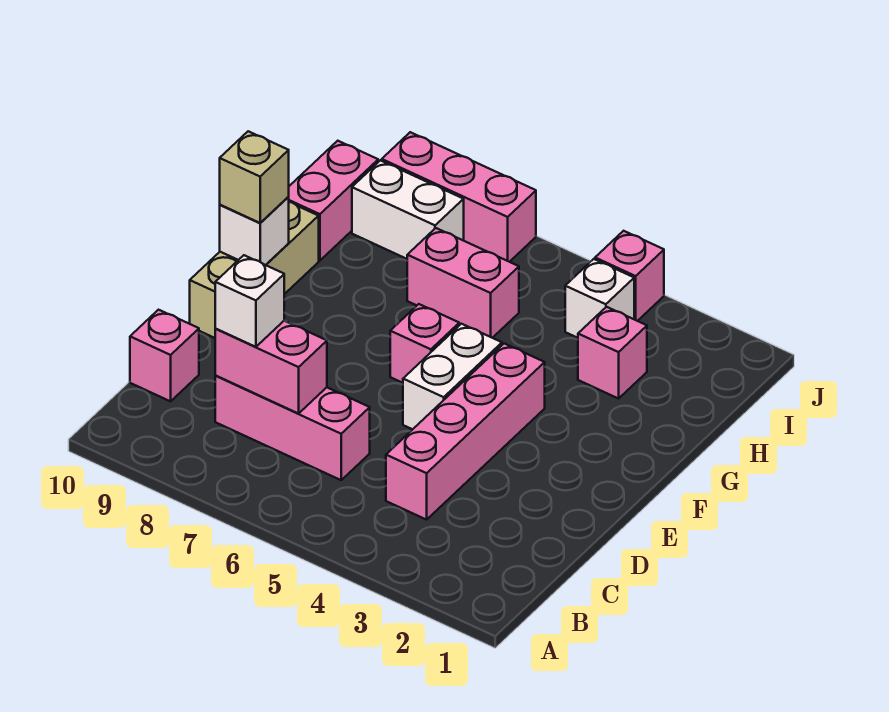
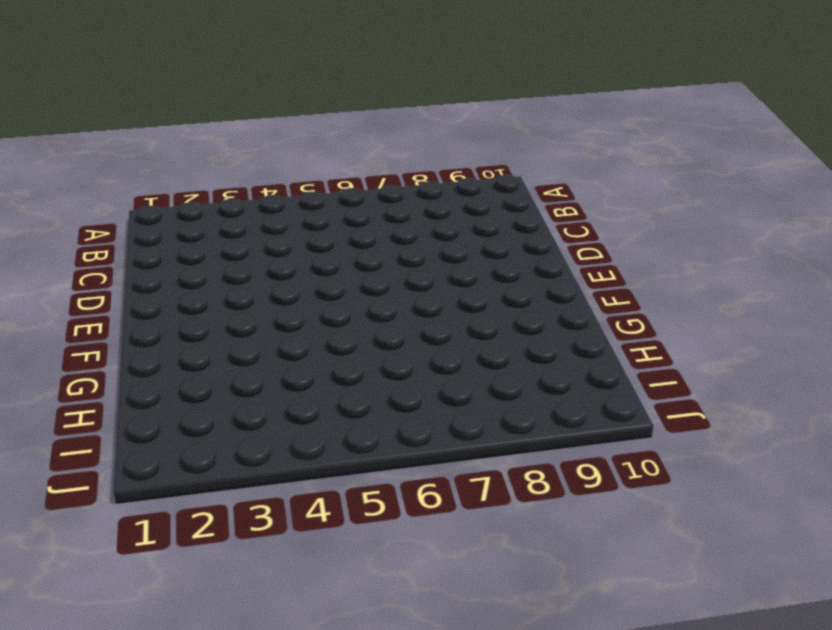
none -> pink 1x4 brick [386,344,545,520]
none -> pink 1x3 brick [215,376,370,480]
none -> pink 1x1 brick [130,310,199,401]

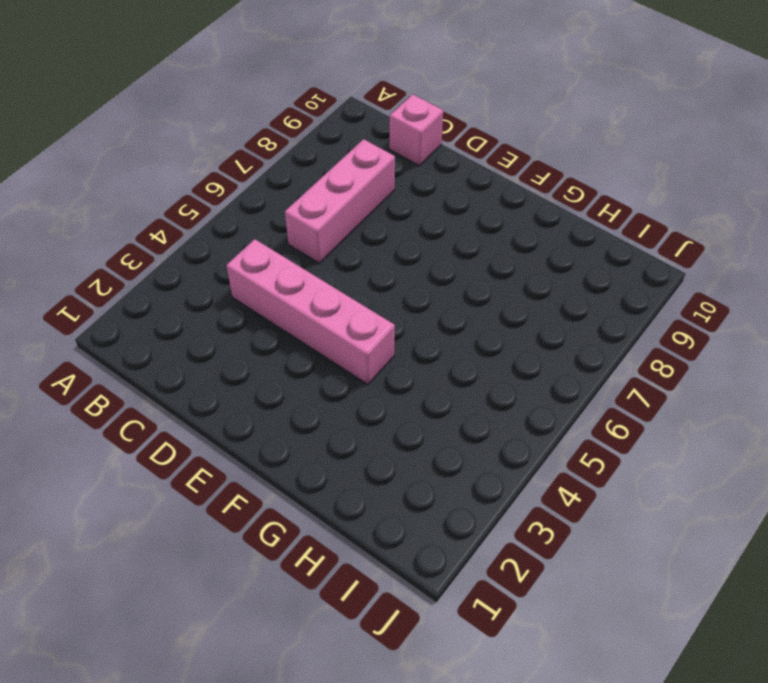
none -> white 1x2 brick [403,324,502,429]
none -> tan 1x3 brick [190,202,319,338]
none -> pink 1x1 brick [390,304,459,383]

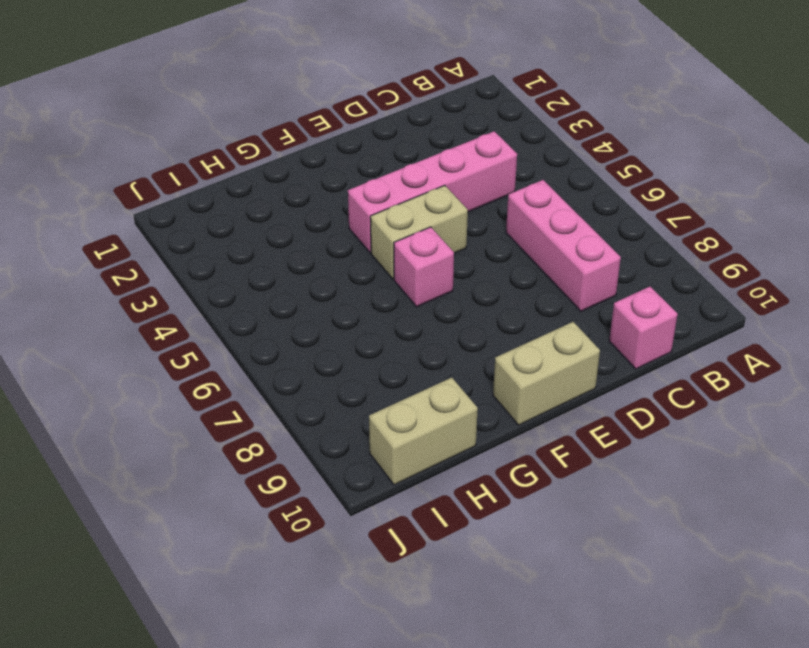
tan 1x2 brick [370,185,468,280] -> white 1x2 brick [403,324,502,429]
tan 1x2 brick [493,322,600,425] -> tan 1x3 brick [190,202,319,338]
tan 1x2 brick [369,378,478,485] -> pink 1x2 brick [289,141,378,261]
none -> pink 1x1 brick [578,307,647,399]
none -> pink 1x2 brick [407,228,519,338]
none -> white 1x1 brick [565,259,634,338]

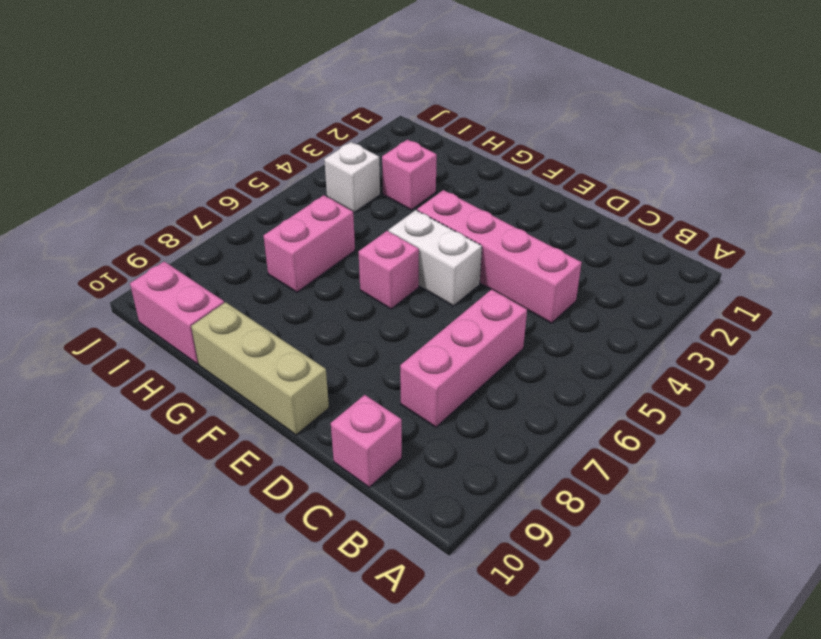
none -> white 1x2 brick [352,160,464,259]
none -> pink 1x1 brick [595,231,664,321]
none -> pink 1x3 brick [382,132,536,262]

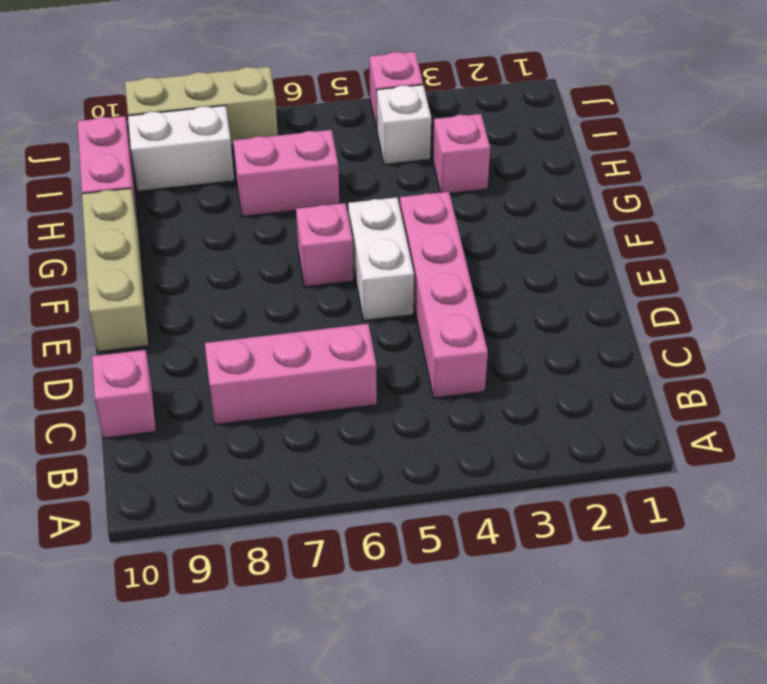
tan 1x3 brick [125,67,278,146] -> pink 1x3 brick [382,132,536,262]
none -> pink 1x2 brick [215,321,327,414]
none -> white 1x1 brick [220,197,289,265]
none -> white 1x1 brick [215,255,284,347]

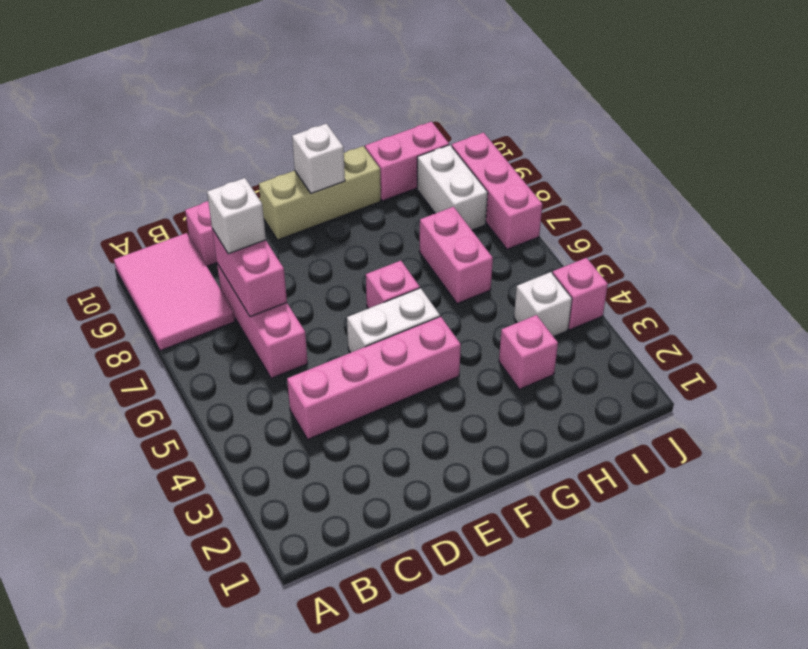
pink 2x3 tile [114,233,235,351] -> none
none -> tan 1x1 brick [220,131,289,223]

